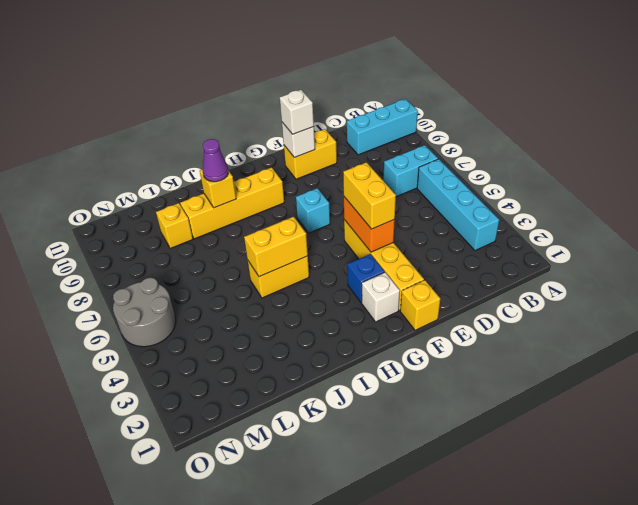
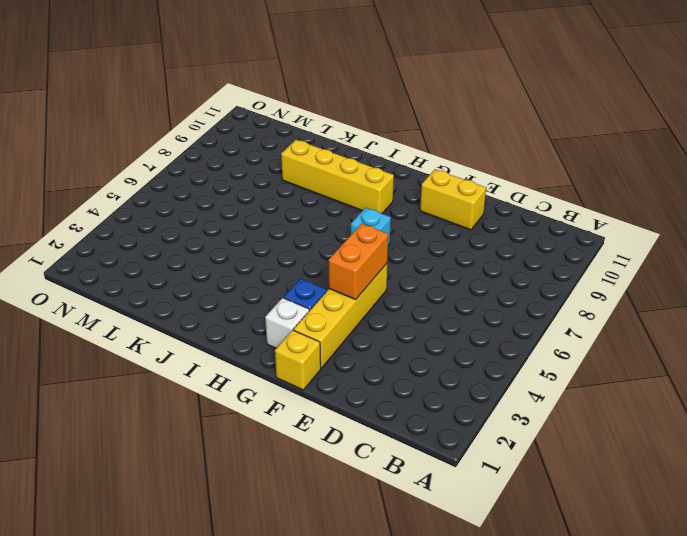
none -> cyan 1x3 brick [347,99,418,155]
none -> cyan 1x4 brick [417,159,499,251]
none -> cyan 1x2 brick [383,145,438,197]

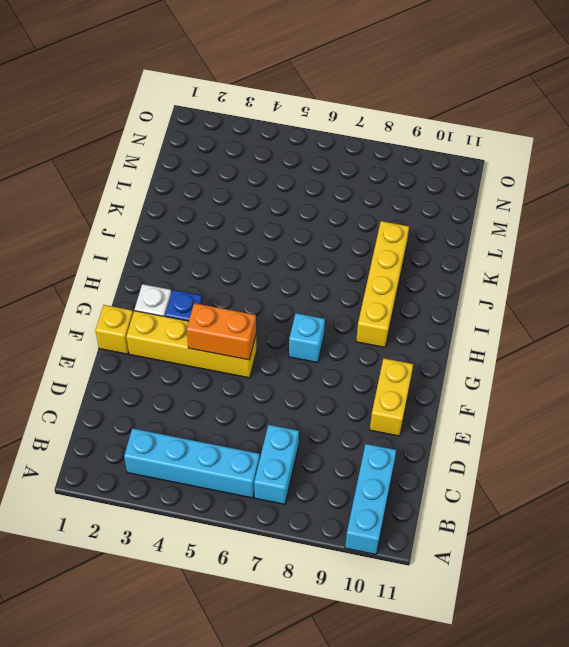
none -> yellow 1x2 brick [248,256,309,298]
none -> yellow 1x1 brick [156,203,193,248]
none -> grey 2x2 round brick [113,278,176,347]

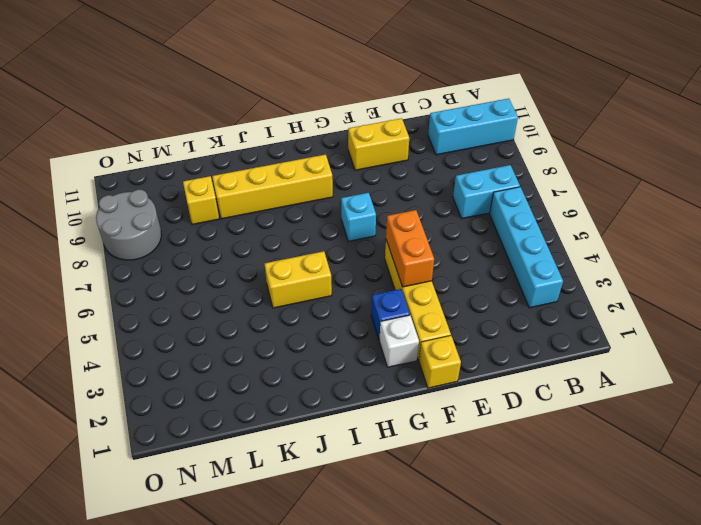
grey 2x2 round brick [96,190,162,260] -> grey 2x2 round brick moved to [113,278,176,347]
none -> white 1x1 brick [282,122,315,157]
none -> yellow 1x2 brick [244,217,308,277]
none -> yellow 1x1 brick [200,169,236,208]

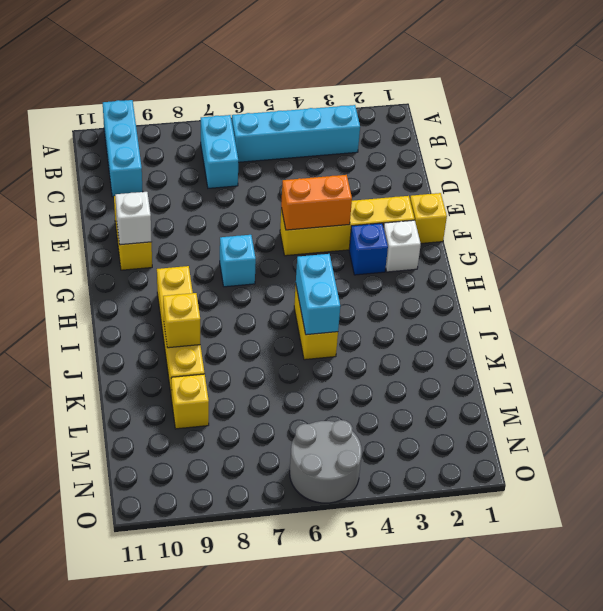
cyan 1x2 brick [296,254,340,335] -> yellow 1x2 brick [244,217,308,277]
none -> yellow 1x2 brick [343,162,396,229]
none -> white 1x1 brick [280,90,314,134]
none -> purple 1x1 cone [203,139,228,182]

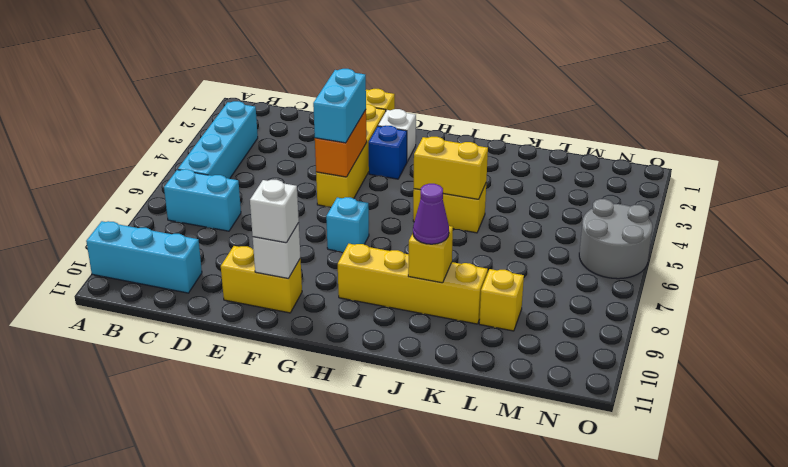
cyan 1x2 brick [313,69,366,143] -> yellow 1x2 brick [343,162,396,229]

